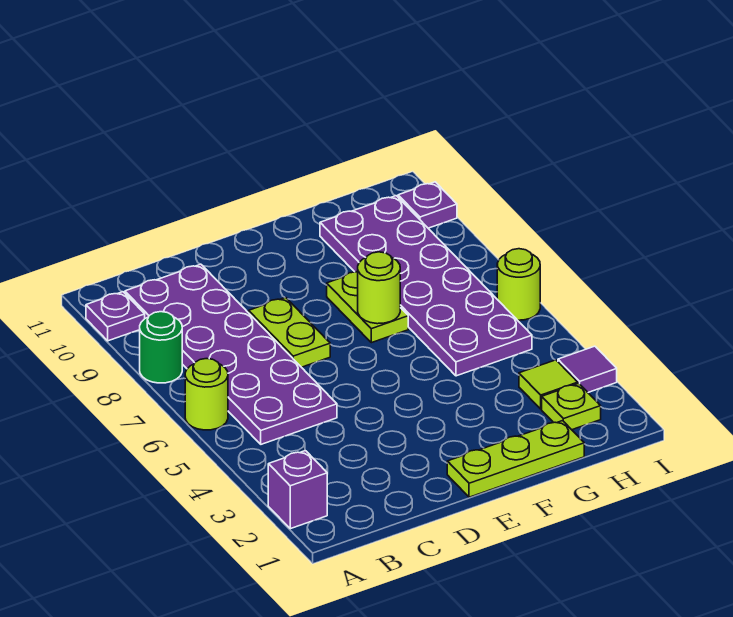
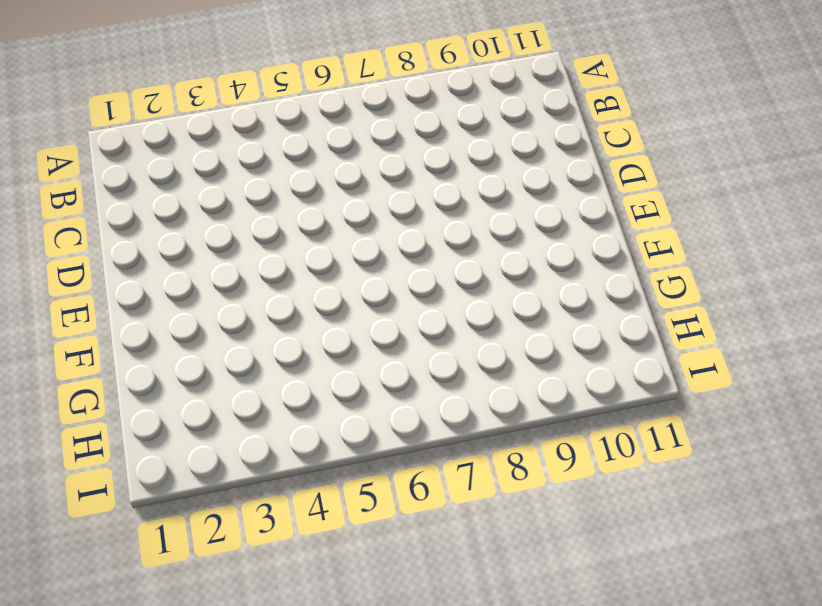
none -> purple 1x1 brick [268,451,327,529]
none -> lime 1x1 round brick [185,359,228,430]
none -> green 1x1 round brick [140,312,182,383]

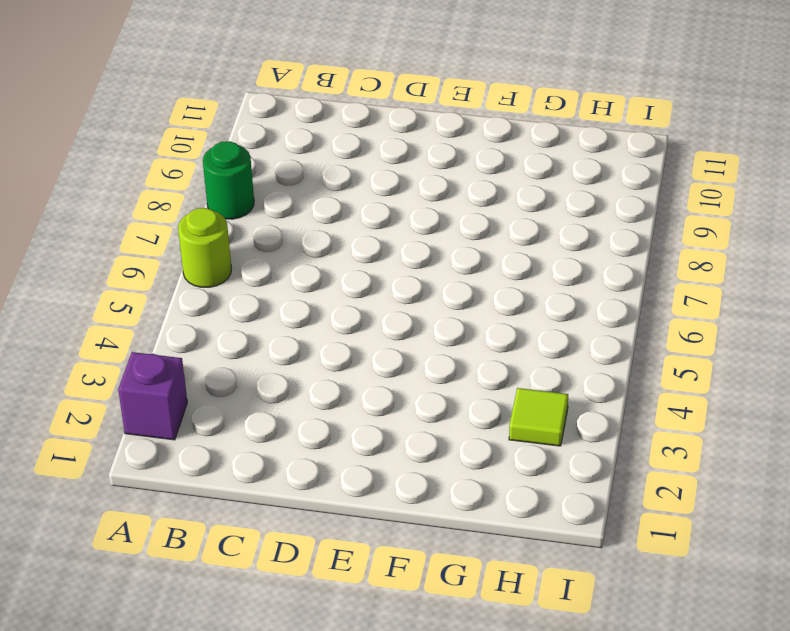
none -> purple 1x1 plate [86,292,145,341]
none -> purple 2x6 plate [125,264,337,444]
none -> lime 1x2 plate [249,297,330,367]

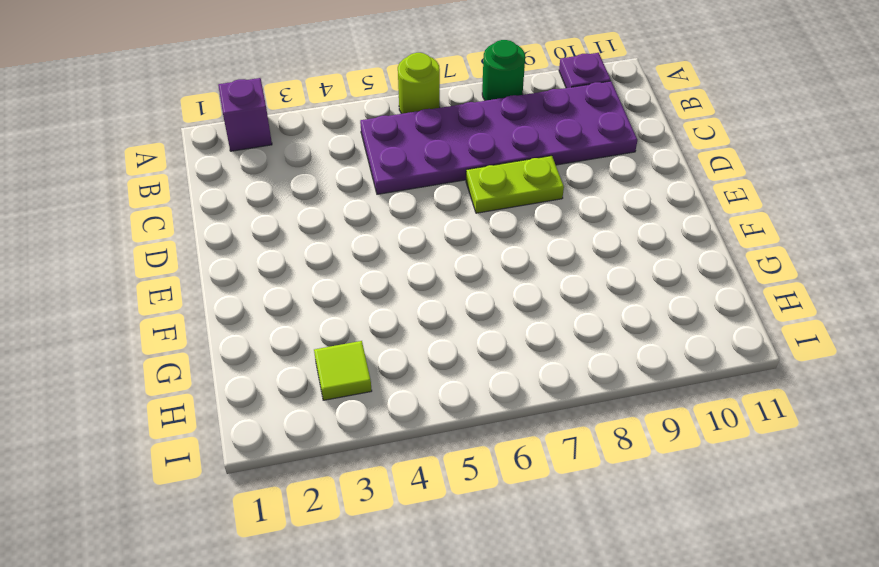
none -> lime 1x3 plate [447,421,584,497]
none -> lime 1x2 plate [327,272,408,343]
none -> purple 2x6 plate [320,196,532,376]

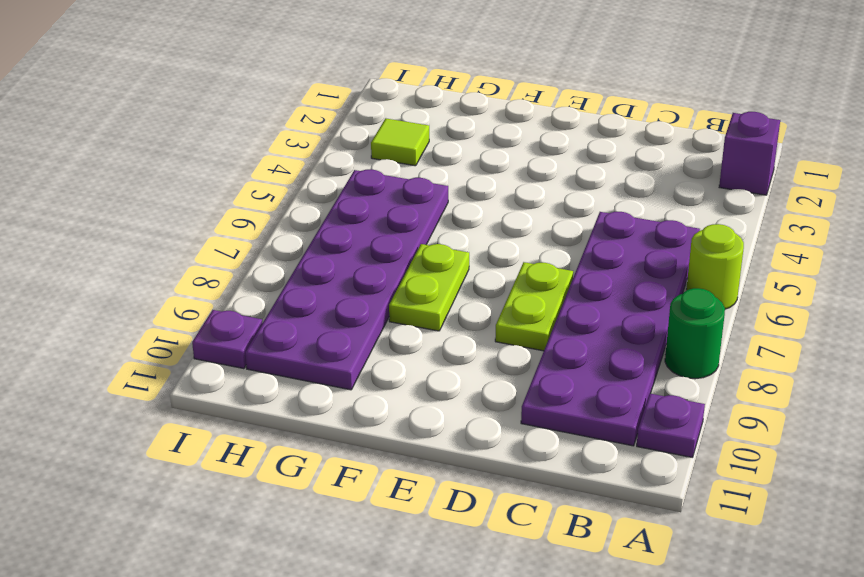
none -> lime 1x3 plate [447,421,584,497]
none -> lime 1x1 plate [542,383,601,430]
none -> purple 1x1 tile [558,346,617,392]

